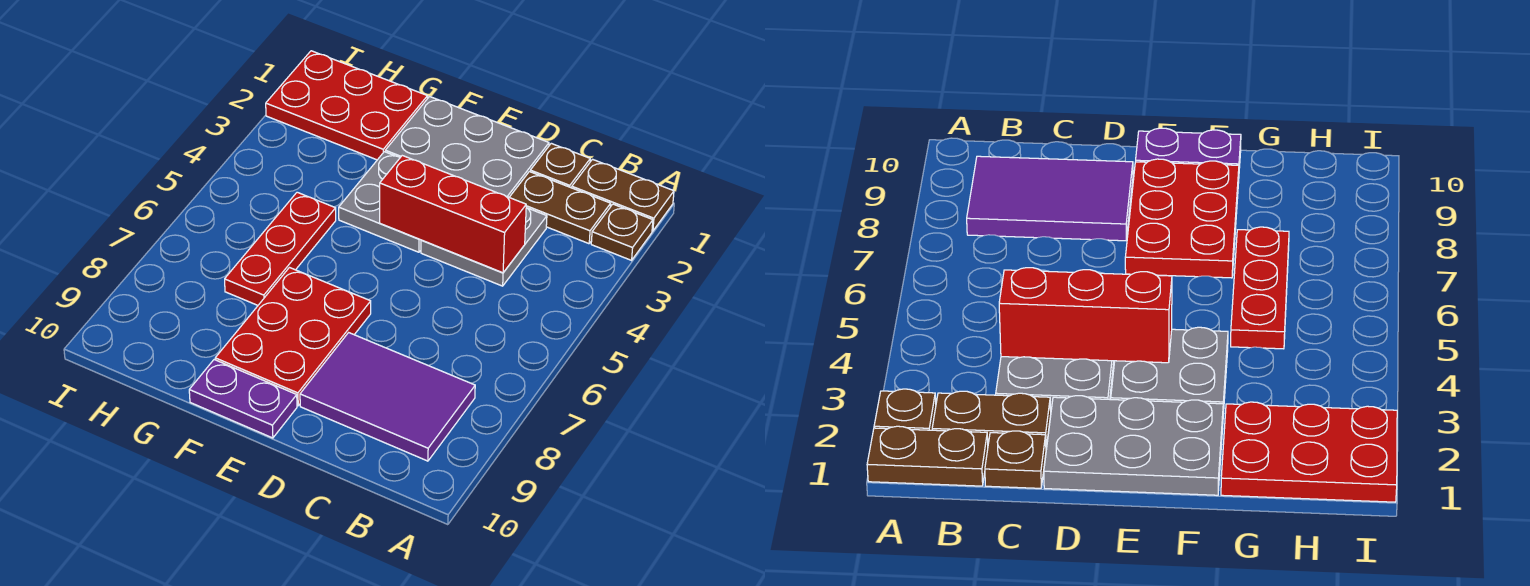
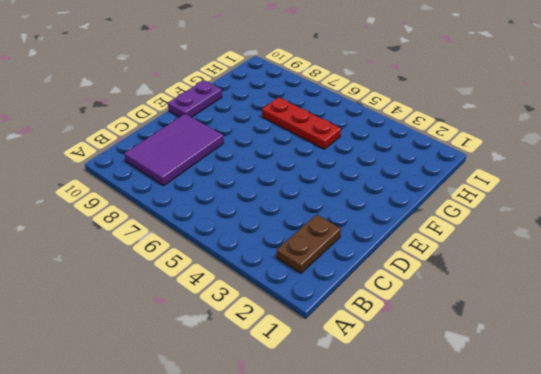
none -> brown 1x2 plate [572,159,674,231]
none -> brown 1x1 plate [591,204,653,260]
none -> brown 1x1 plate [530,143,590,188]

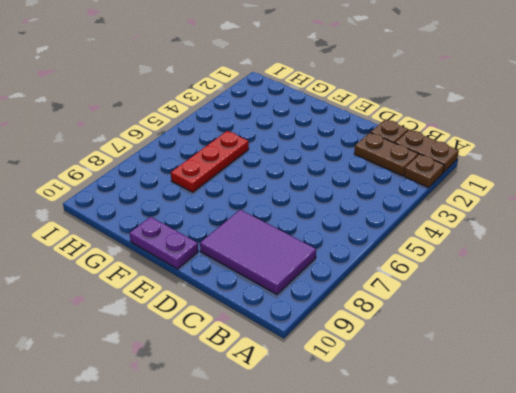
none -> grey 2x2 plate [421,208,547,286]
none -> grey 2x3 plate [385,97,549,197]
none -> grey 2x2 plate [339,152,421,252]

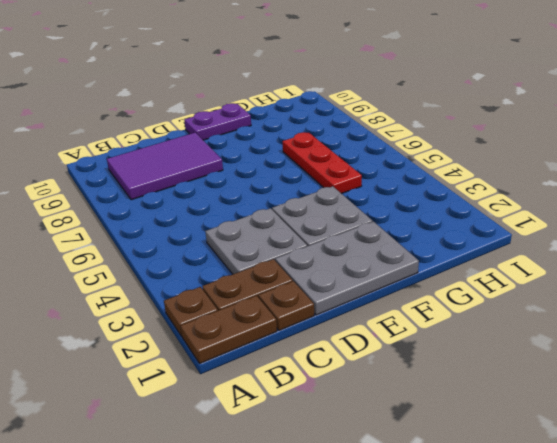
none -> red 2x3 plate [215,268,371,406]
none -> red 2x3 plate [266,51,428,160]
none -> red 1x3 brick [380,156,526,273]

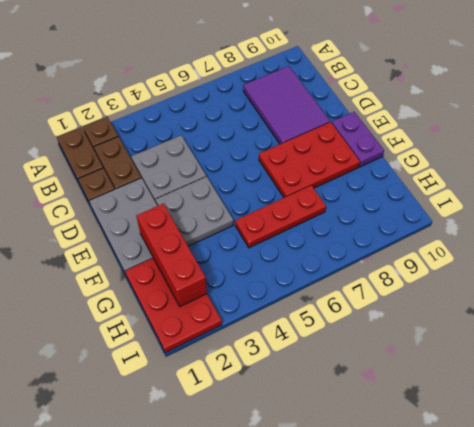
red 1x3 brick [137,204,207,307] -> red 1x3 brick moved to [380,156,526,273]

